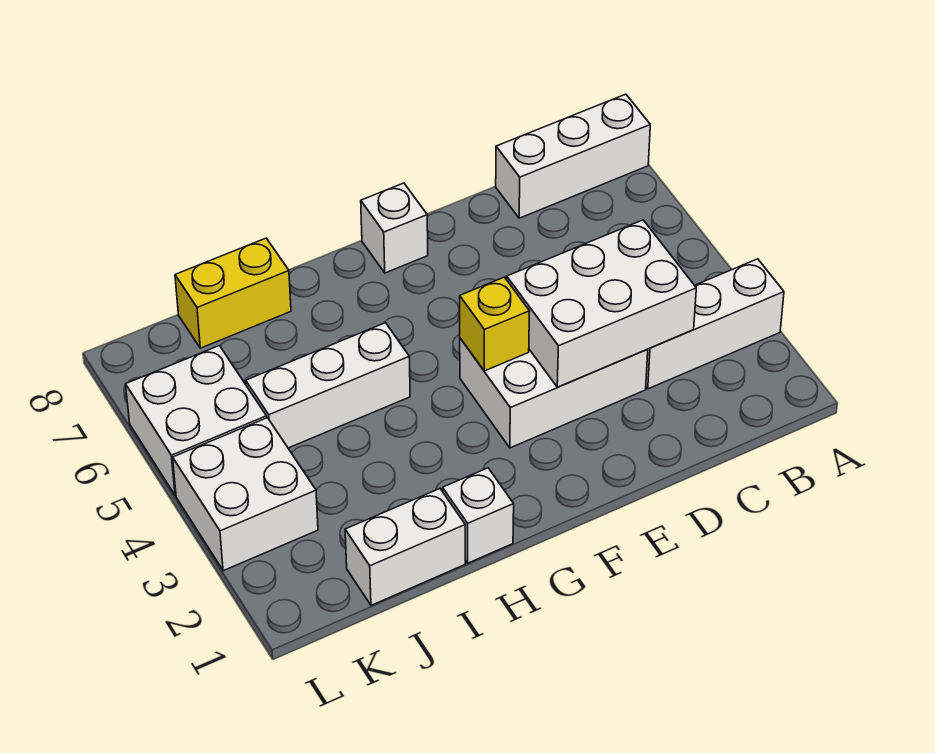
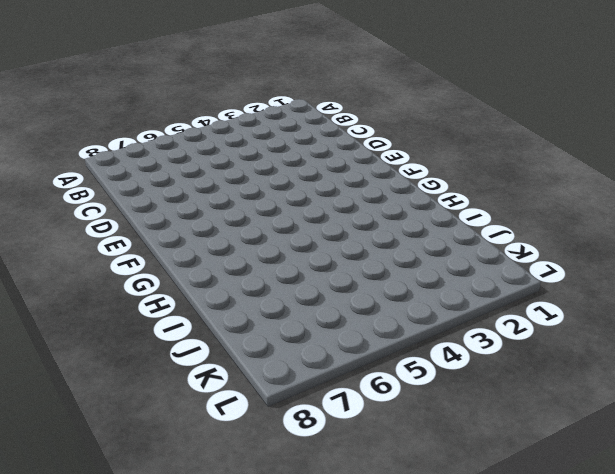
none -> white 1x3 brick [646,259,784,389]
none -> white 1x3 brick [496,94,650,218]
none -> white 2x3 brick [460,338,648,448]

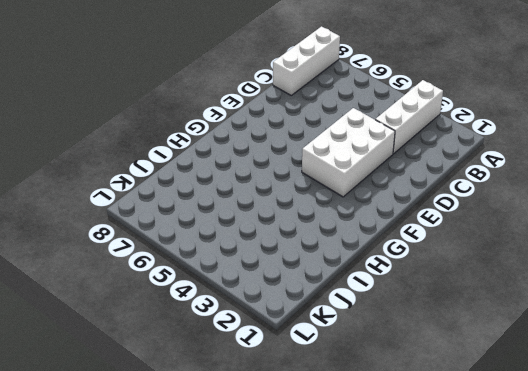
none -> white 1x1 brick [361,183,428,273]
none -> white 1x1 brick [443,468,514,563]
none -> white 1x3 brick [246,323,410,448]

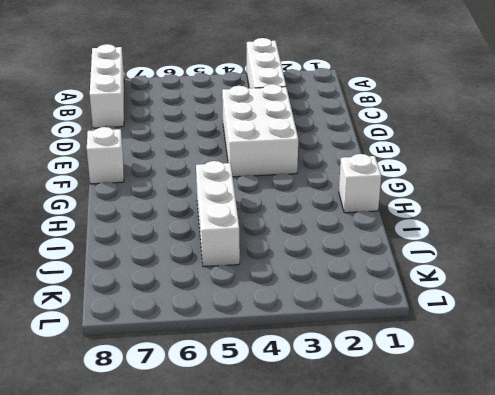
none -> white 1x2 brick [345,489,465,605]
none -> yellow 1x2 brick [175,238,291,348]
none -> white 2x2 brick [173,418,318,571]

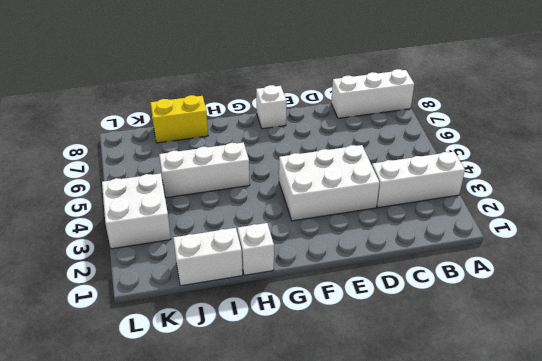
none -> white 2x2 brick [126,346,267,495]
none -> white 2x3 brick [507,220,696,387]
none -> yellow 1x1 brick [460,277,530,371]

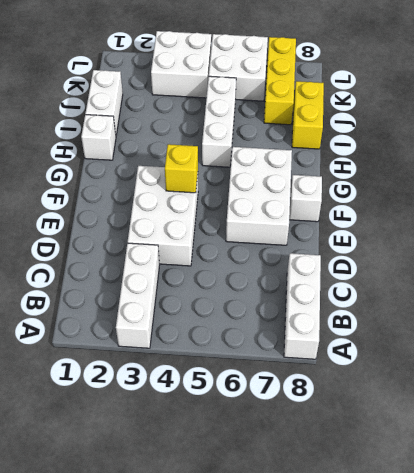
white 2x3 brick [226,147,292,245] -> white 2x3 brick moved to [507,220,696,387]
yellow 1x3 brick [264,37,296,125] -> none

